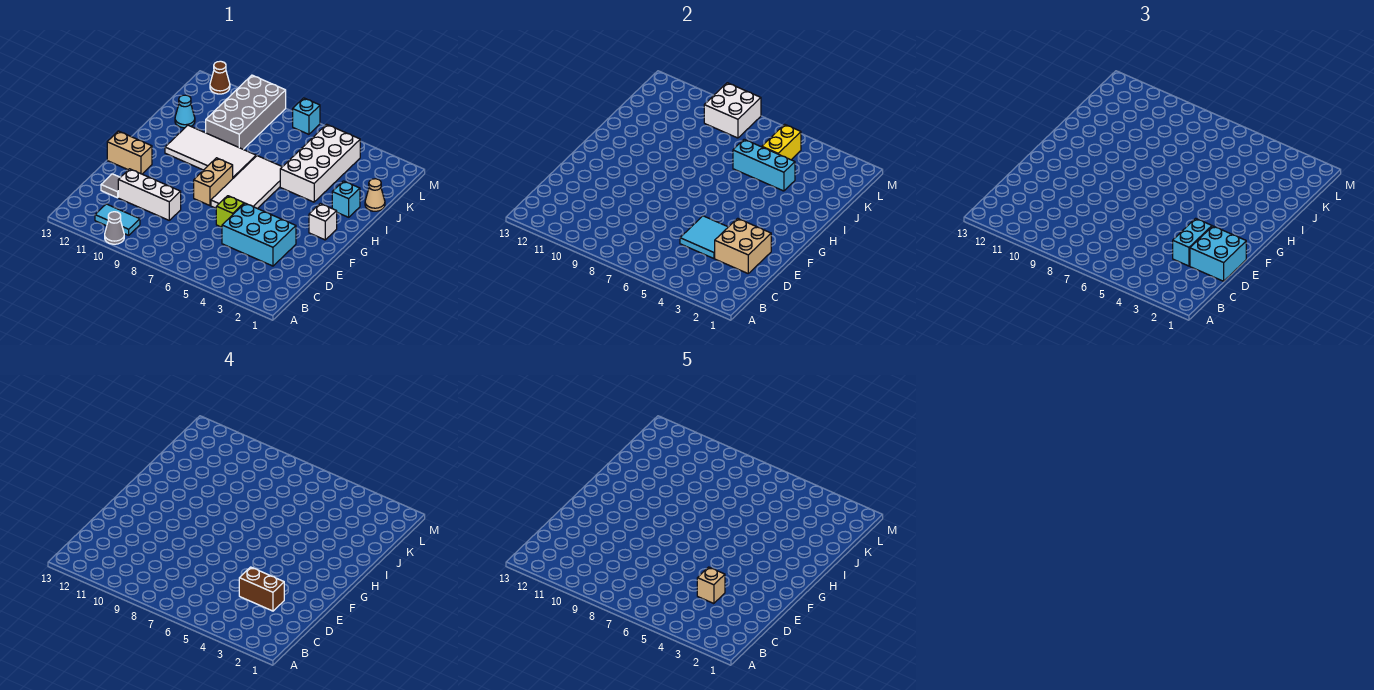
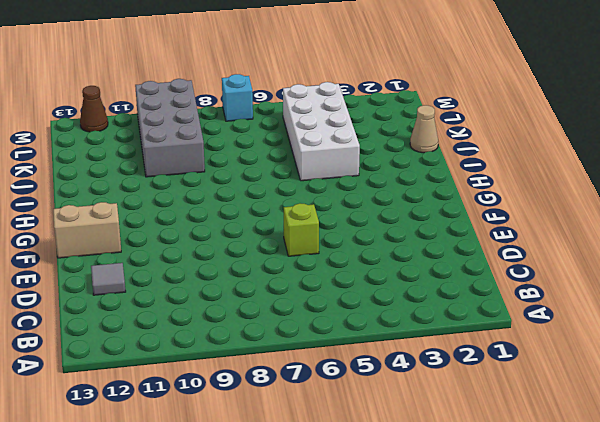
none -> grey 1x1 cone [105,212,124,244]
none -> cyan 1x2 tile [95,204,140,235]
none -> cyan 2x3 brick [222,203,296,266]

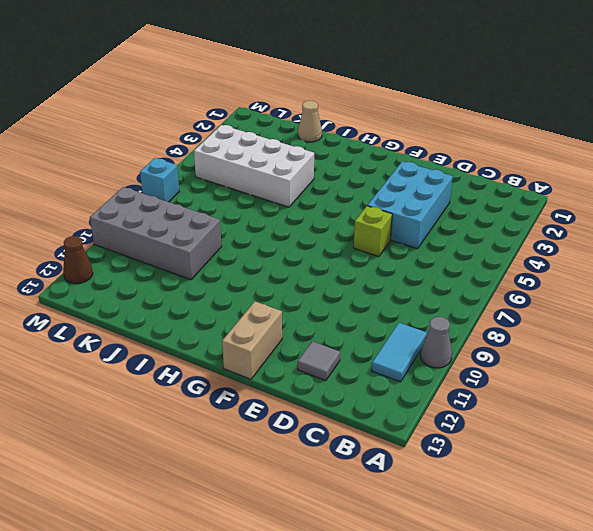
none -> white 1x3 brick [118,169,181,220]
none -> white 2x4 tile [211,156,282,209]
none -> tan 1x2 brick [194,158,233,206]

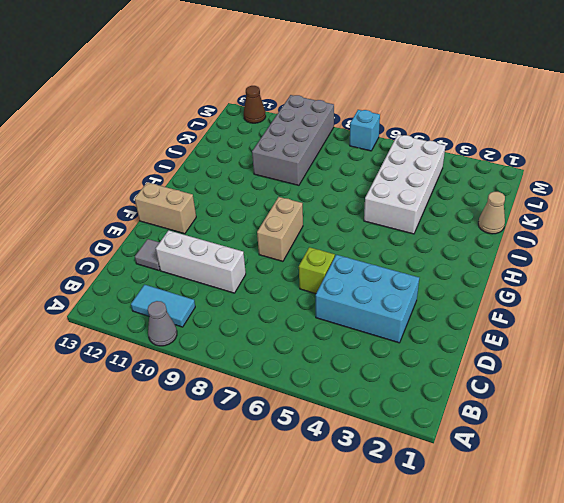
none -> white 2x4 tile [211,156,282,209]
none -> white 1x1 brick [309,204,337,240]
none -> white 2x4 tile [165,125,256,178]

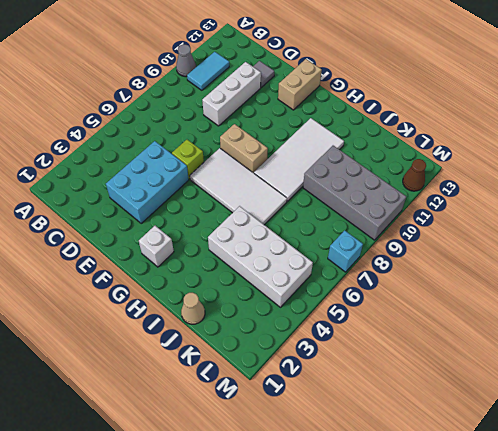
none -> cyan 1x1 brick [332,181,360,217]
none -> cyan 1x1 cone [175,95,195,128]
none -> tan 2x2 brick [715,218,771,273]

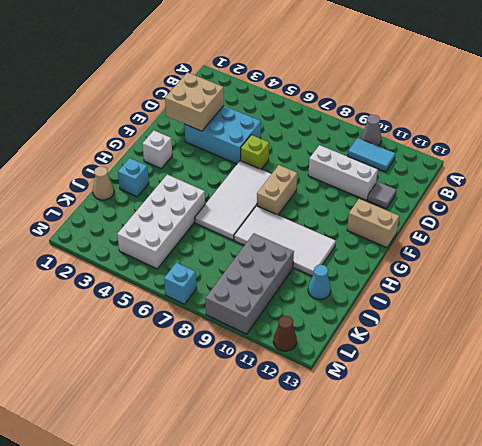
none -> cyan 2x2 tile [680,216,728,259]
none -> cyan 1x3 brick [733,139,795,191]
none -> yellow 1x2 brick [762,124,801,160]

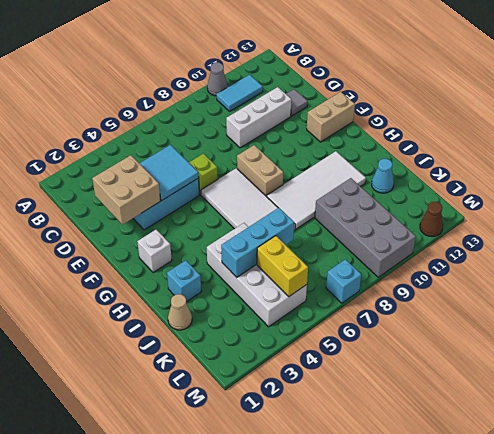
none -> white 2x2 brick [704,83,761,138]
none -> cyan 2x2 brick [1190,226,1246,281]
none -> cyan 1x2 brick [1173,218,1212,266]

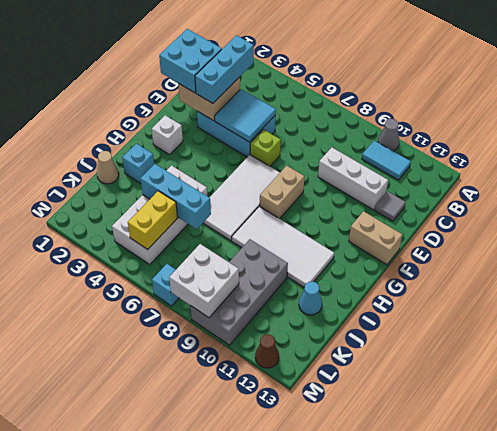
cyan 1x3 brick [195,35,254,103] -> cyan 1x2 brick [1173,218,1212,266]
none -> brown 1x2 brick [239,567,284,611]
none -> tan 1x1 brick [697,567,725,604]

